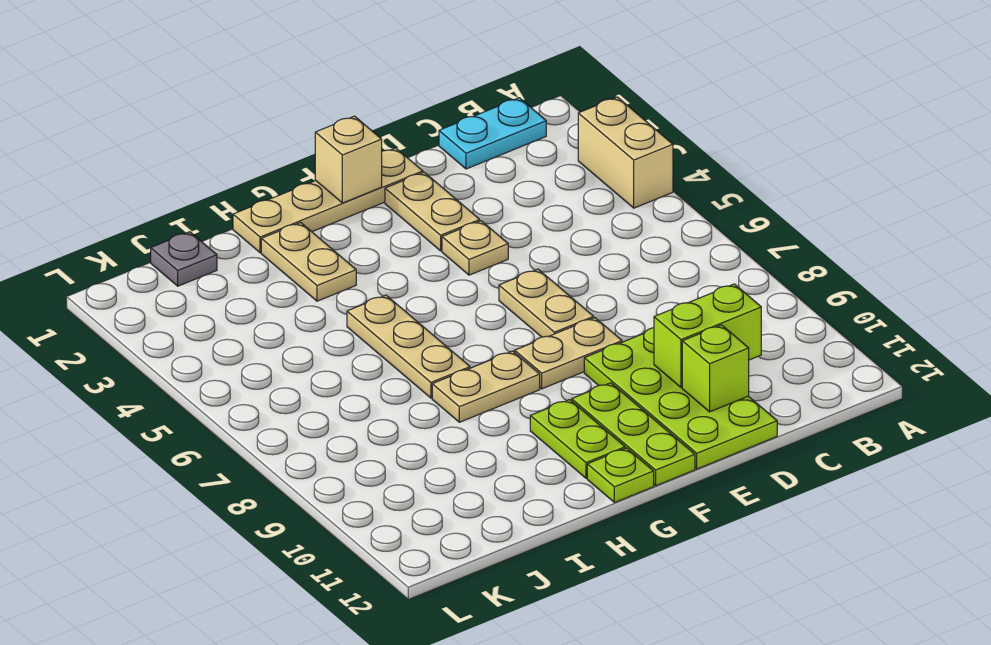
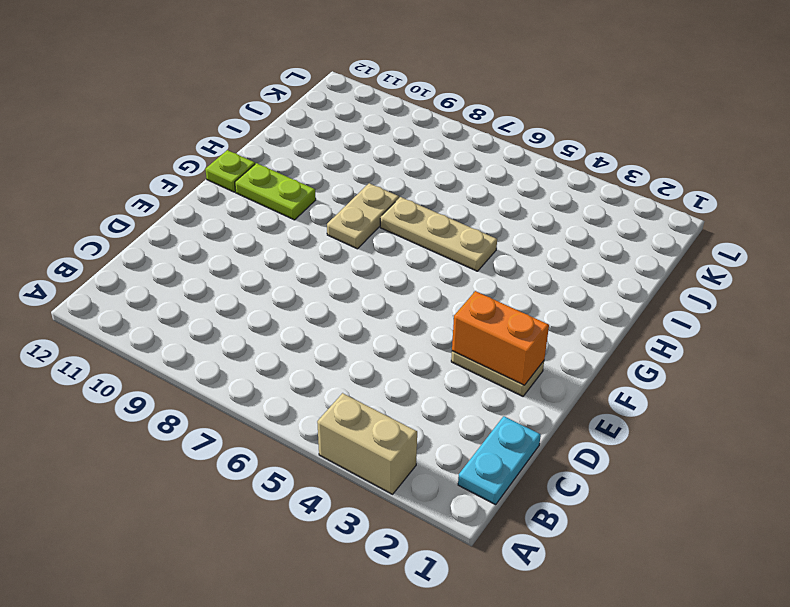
orange 1x2 brick [452,291,549,385] -> none
none -> lime 2x4 plate [584,328,777,469]
none -> tan 1x4 plate [233,148,423,253]
none -> tan 1x1 plate [442,221,508,275]

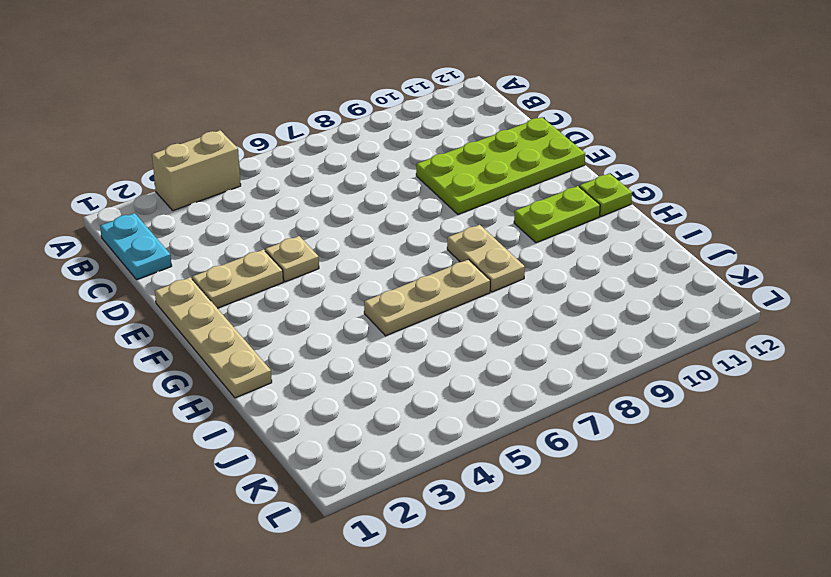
none -> tan 1x2 plate [499,269,594,337]
none -> tan 1x2 plate [515,318,622,389]
none -> lime 1x3 plate [572,383,695,486]

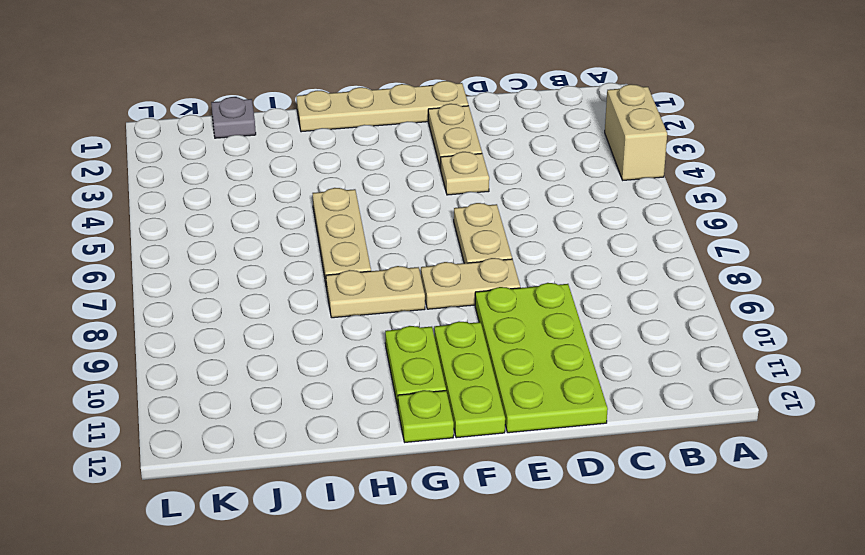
none -> cyan 1x2 plate [439,98,546,169]
none -> tan 1x2 plate [261,223,356,301]
none -> lime 1x2 brick [654,284,761,388]

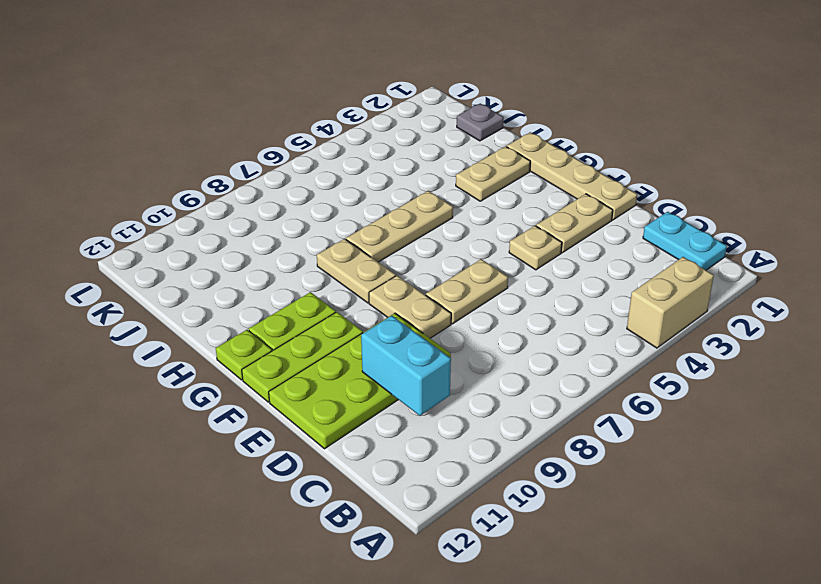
cyan 1x2 brick [361,316,451,416] -> lime 1x2 brick [654,284,761,388]
none -> lime 1x1 brick [682,325,749,412]
none -> tan 1x1 brick [315,116,382,203]

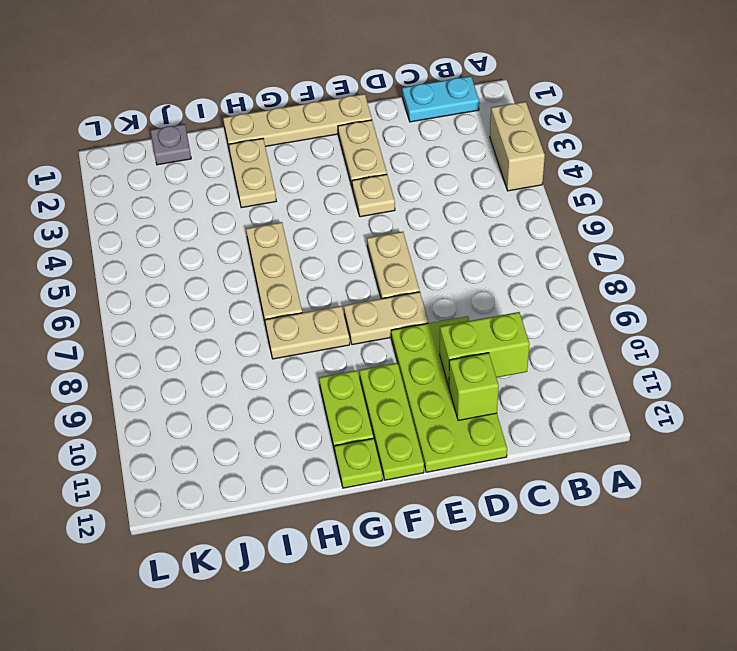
none -> tan 1x1 brick [315,116,382,203]

